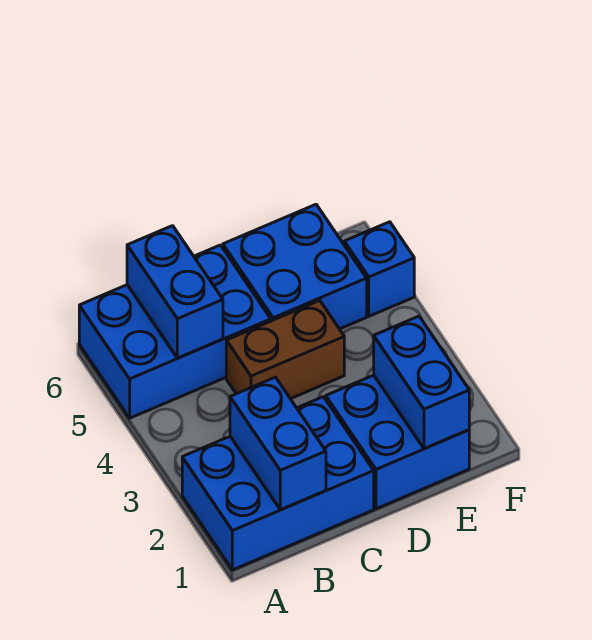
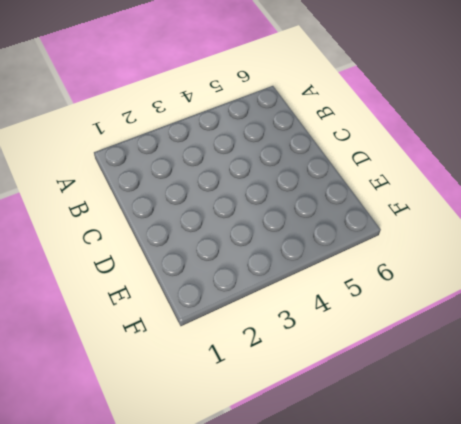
none -> blue 2x3 brick [182,397,374,570]
none -> blue 2x3 brick [79,245,271,418]

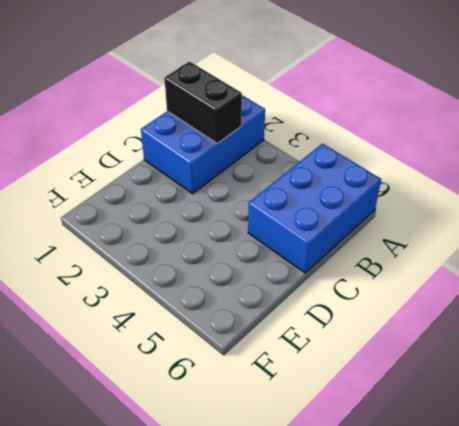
black 1x2 brick [165,62,242,144] -> blue 1x2 brick [230,377,326,510]
none -> brown 1x2 brick [226,301,344,399]
none -> blue 2x2 brick [326,375,469,509]

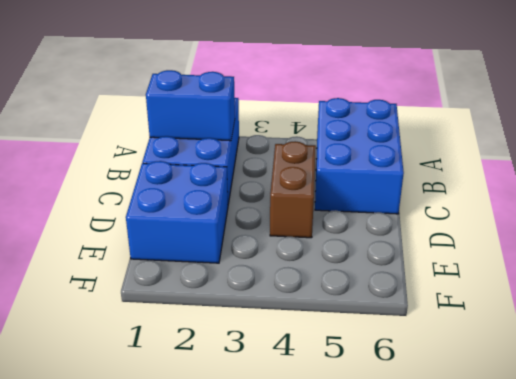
none -> blue 2x2 brick [223,204,367,329]
none -> blue 1x1 brick [344,222,414,316]

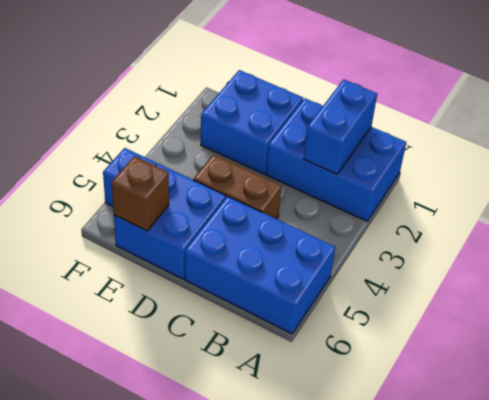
brown 1x1 brick [111,156,169,231] -> none
none -> blue 1x2 brick [127,226,223,358]
none -> blue 1x2 brick [374,316,469,449]

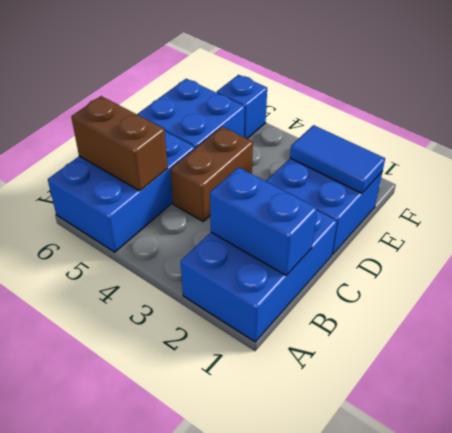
brown 1x2 brick [71,96,168,191] -> blue 1x2 brick [127,226,223,358]
blue 1x2 tile [290,125,385,193] -> blue 1x2 brick [374,316,469,449]

